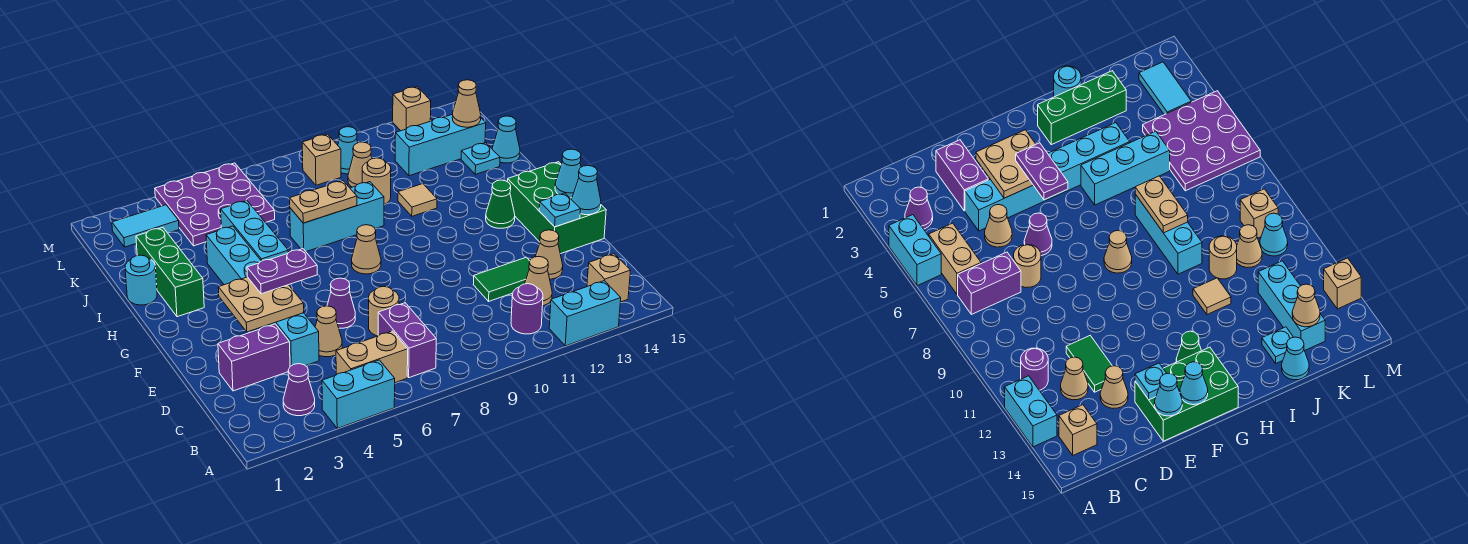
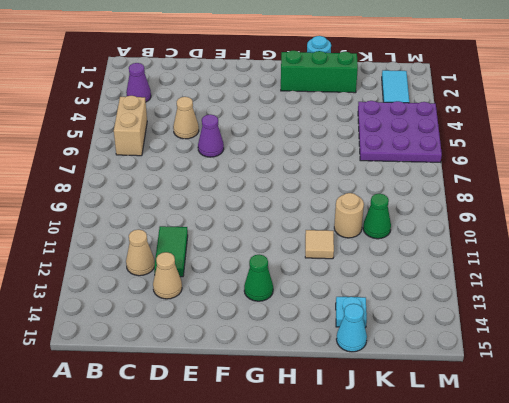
green 1x1 cone [363,194,391,239] -> tan 1x1 cone [348,142,372,187]
none -> cyan 1x2 brick [322,360,395,428]
none -> cyan 1x2 brick [549,281,621,346]
none -> purple 1x2 brick [378,303,436,378]
none -> purple 1x1 round brick [511,284,543,334]

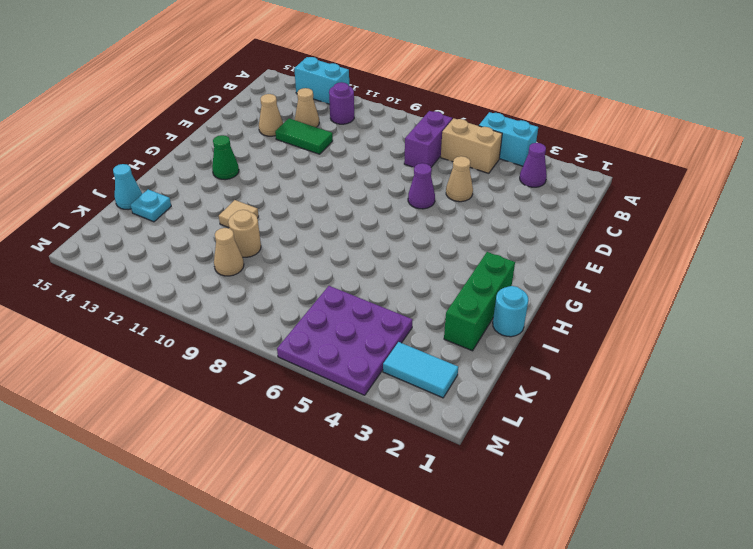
none -> tan 1x1 brick [587,254,630,302]
none -> purple 1x2 brick [218,324,290,391]
none -> cyan 1x6 brick [206,226,319,366]
none -> tan 1x1 round brick [369,287,399,336]

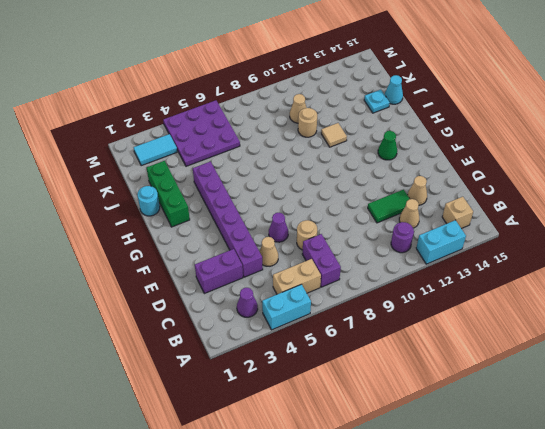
purple 1x6 brick [193,162,263,277] -> cyan 1x6 brick [206,226,319,366]
none -> green 2x3 brick [508,162,606,254]
none -> tan 1x1 cone [352,225,381,274]
none -> cyan 1x3 brick [221,201,288,261]
none -> cyan 1x3 brick [290,182,384,252]

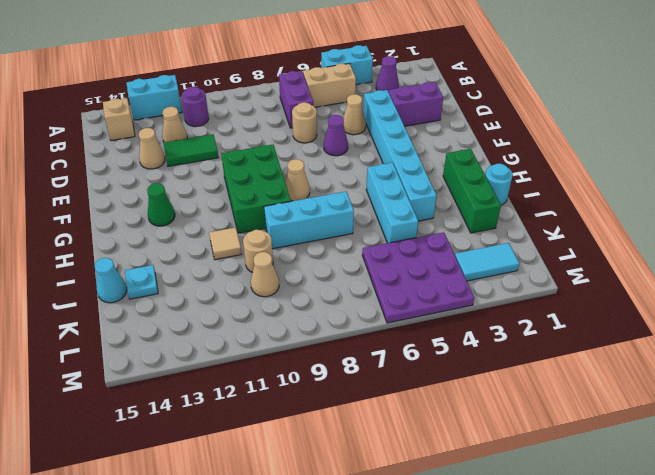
green 2x3 brick [221,145,291,233] -> green 2x3 brick moved to [508,162,606,254]
none -> cyan 1x3 brick [395,114,486,176]
none -> tan 1x1 brick [302,134,341,185]
none -> cyan 1x1 cone [338,127,358,174]
none -> tan 1x1 brick [393,87,431,131]

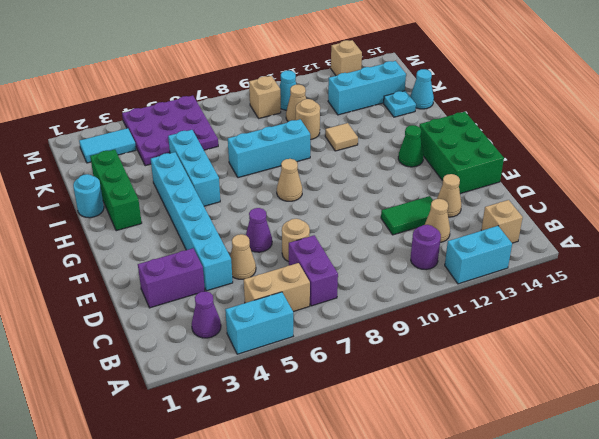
none -> tan 2x2 plate [218,277,304,332]
none -> cyan 1x1 plate [539,193,581,227]
none -> cyan 1x1 cone [572,166,601,215]
none -> cyan 1x1 cone [555,149,581,198]

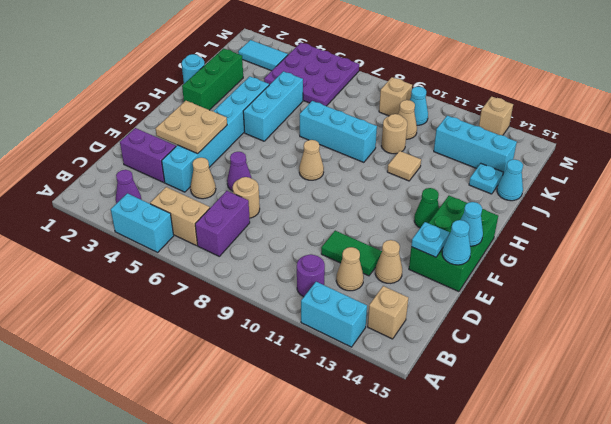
none -> tan 1x2 plate [290,181,357,223]
none -> tan 1x1 cone [452,80,481,127]
none -> purple 1x2 plate [247,249,317,294]

